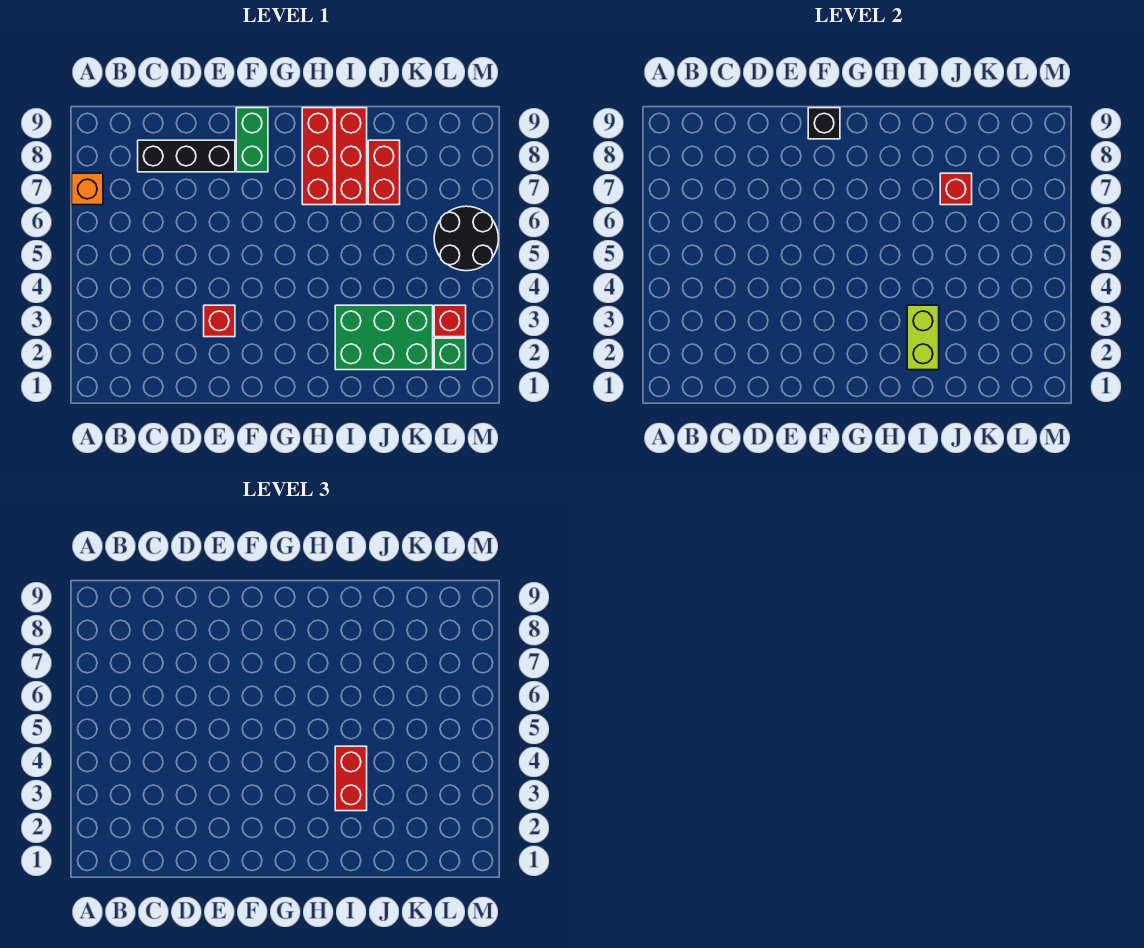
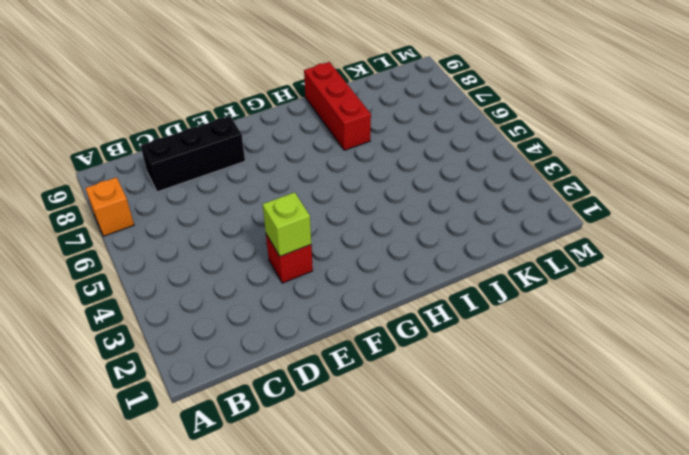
lime 1x1 brick [263,192,311,256] -> none
none -> green 1x2 brick [236,108,268,172]
none -> red 1x3 brick [302,108,334,205]
none -> green 2x3 brick [335,305,433,370]

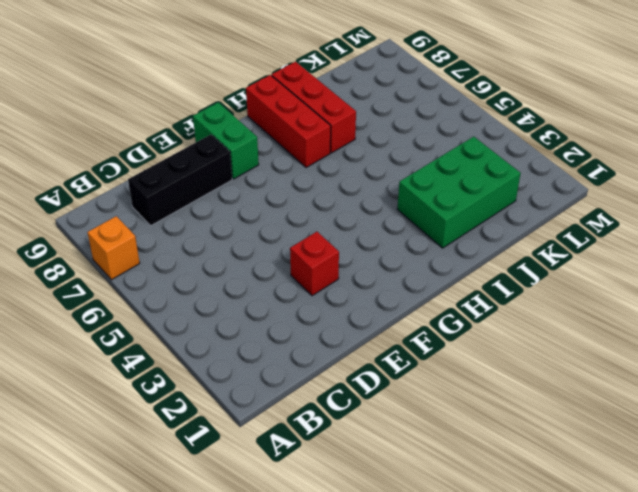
none -> red 1x2 brick [368,140,400,205]
none -> green 1x1 brick [434,338,466,370]
none -> red 1x1 brick [434,305,466,337]

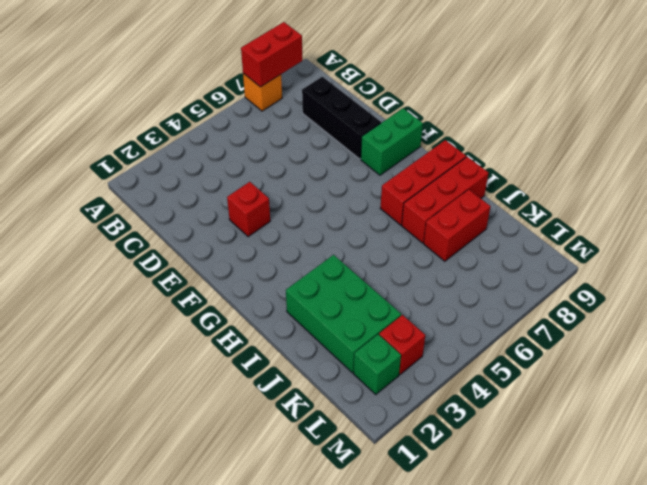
red 1x2 brick [241,22,302,87] -> red 1x2 brick moved to [335,746,367,811]
none -> black 2x2 round brick [434,206,499,271]
none -> black 1x1 brick [808,108,840,139]
none -> lime 1x2 brick [907,305,939,370]

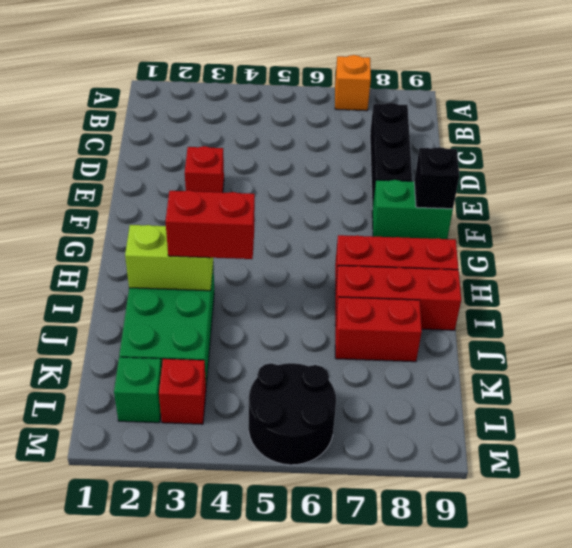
none -> red 1x1 brick [940,173,972,205]

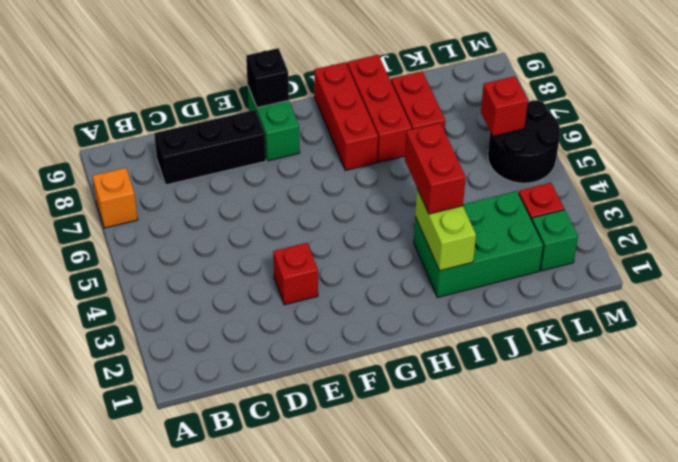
red 1x1 brick [481,76,528,136] -> red 1x1 brick moved to [940,173,972,205]

